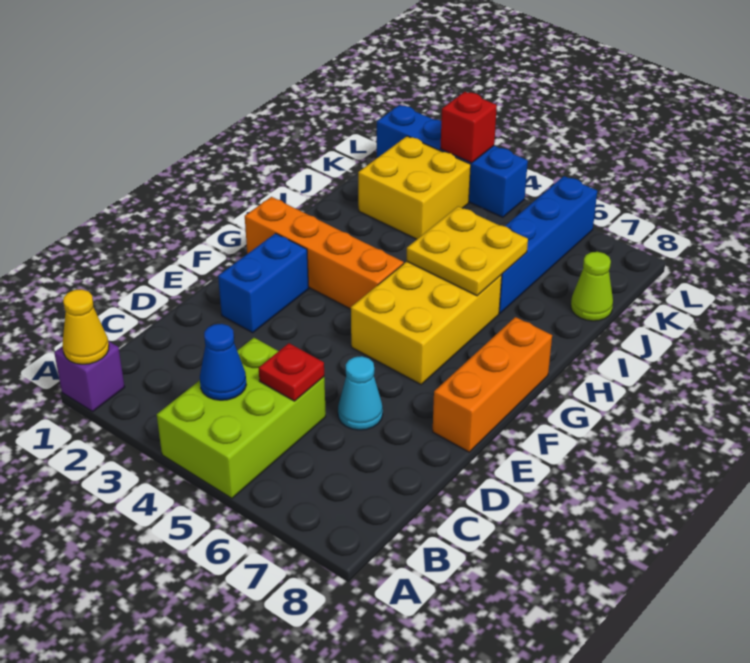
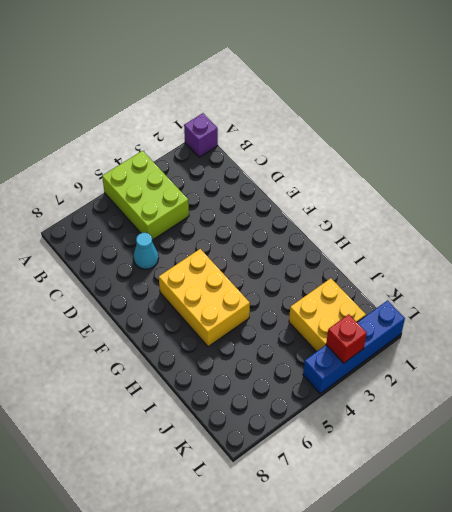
none -> blue 1x2 brick [218,233,309,333]
none -> orange 1x3 brick [433,317,552,452]
none -> orange 1x4 brick [245,197,404,309]

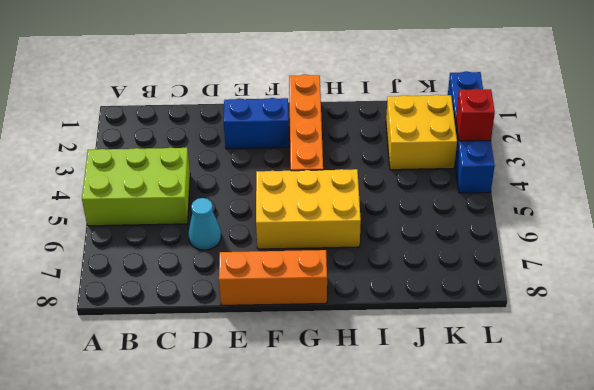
none -> purple 1x1 brick [54,341,125,411]
none -> blue 1x4 brick [499,176,597,313]
none -> lime 1x1 cone [571,252,613,321]

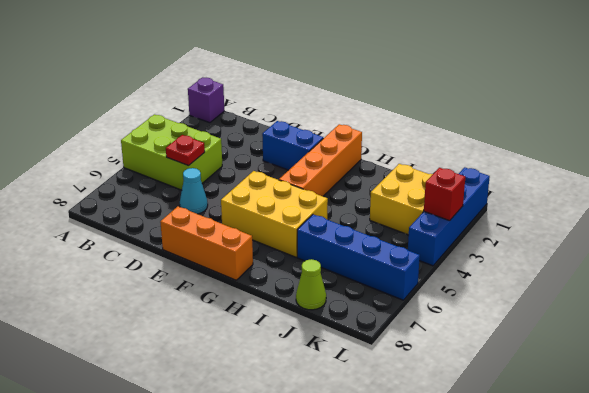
none -> yellow 1x1 cone [62,289,109,364]
none -> blue 1x1 cone [200,324,246,400]
none -> yellow 2x2 plate [407,206,528,296]

